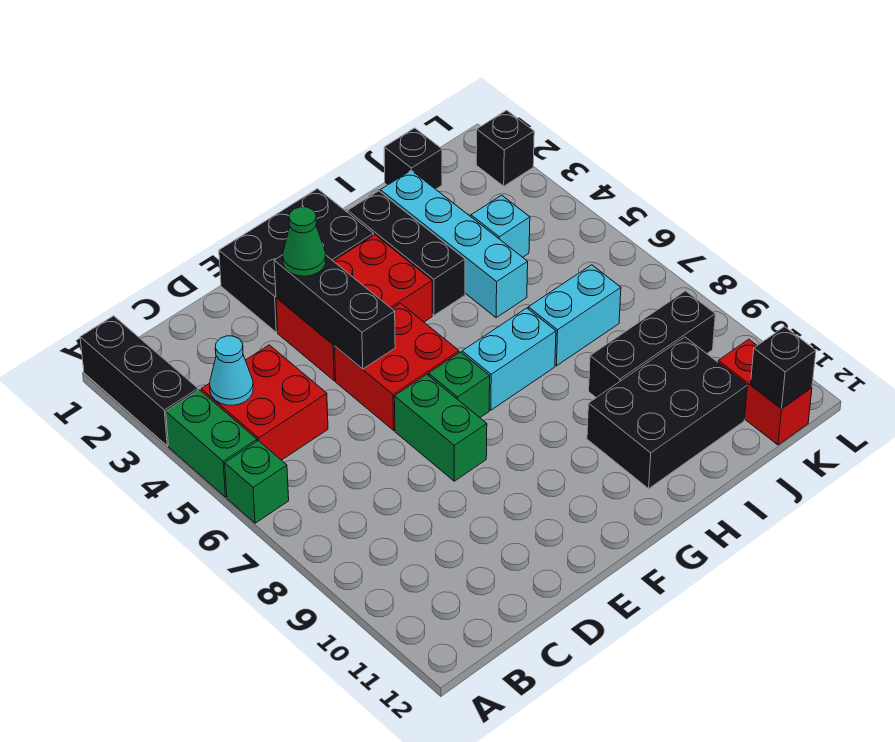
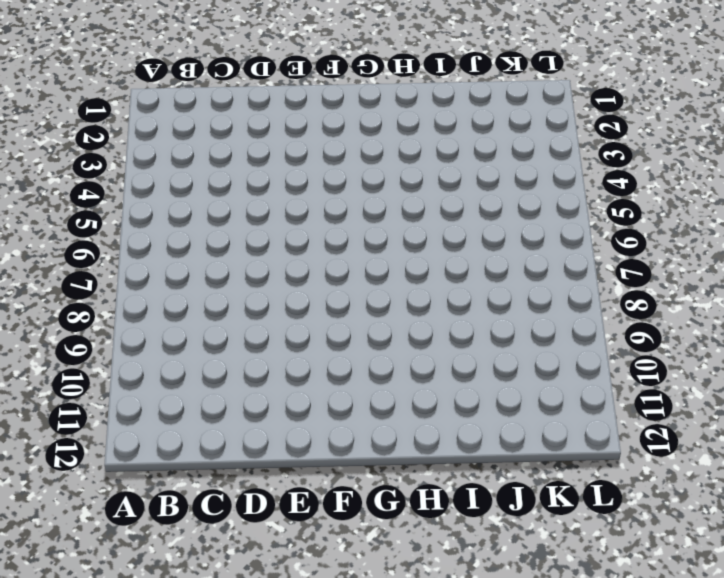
none -> black 1x3 brick [80,316,198,446]
none -> green 1x2 brick [166,390,257,497]
none -> green 1x1 brick [225,441,289,523]

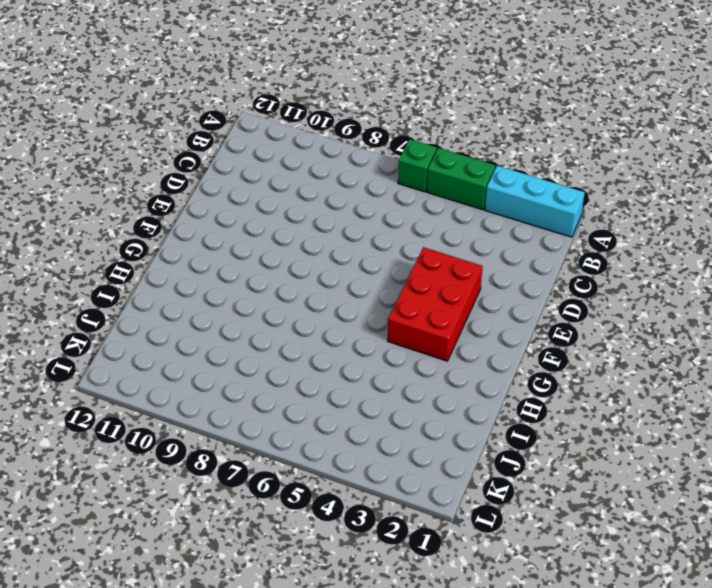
cyan 1x3 brick [485,166,585,237] -> black 1x3 brick [80,316,198,446]
none -> red 2x2 brick [201,345,328,460]
none -> black 2x3 brick [219,189,374,332]
none -> red 2x2 brick [335,303,459,430]

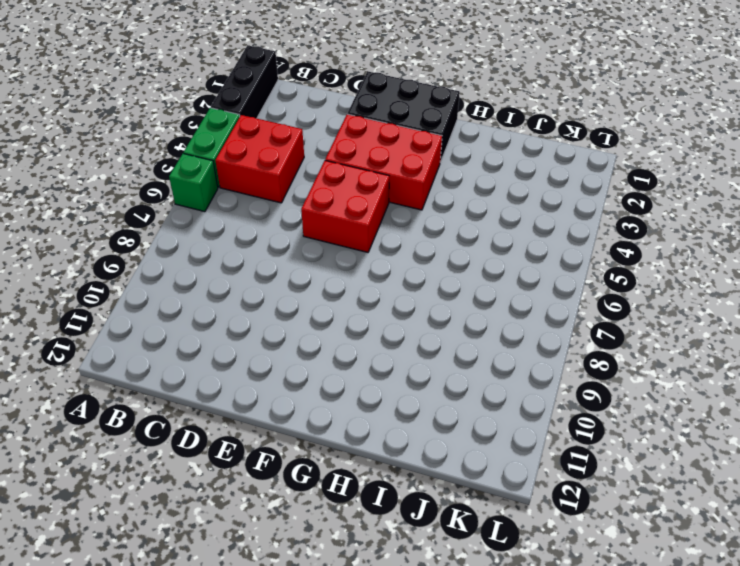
none -> green 1x2 brick [394,375,487,481]
none -> green 1x1 brick [429,352,490,417]
none -> cyan 1x2 brick [462,308,556,410]

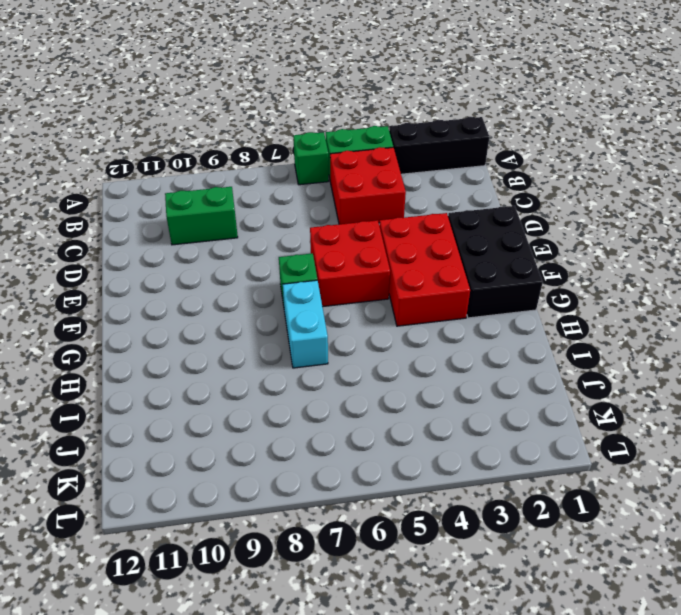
green 1x2 brick [165,187,238,245] -> green 1x2 brick moved to [394,375,487,481]
none -> black 1x3 brick [348,191,465,315]
none -> black 2x3 brick [587,337,747,489]
none -> cyan 1x4 brick [380,170,528,318]

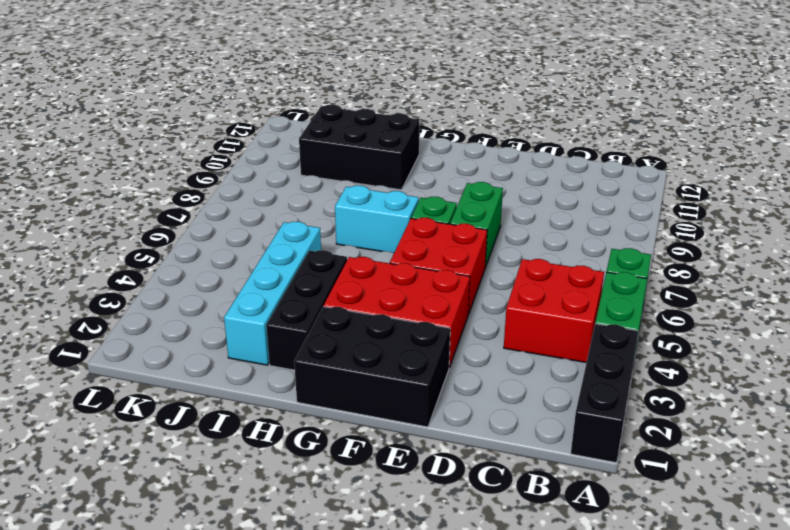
none -> cyan 1x2 brick [528,265,621,366]
none -> black 1x3 brick [589,291,715,398]
none -> black 1x1 brick [384,128,442,189]

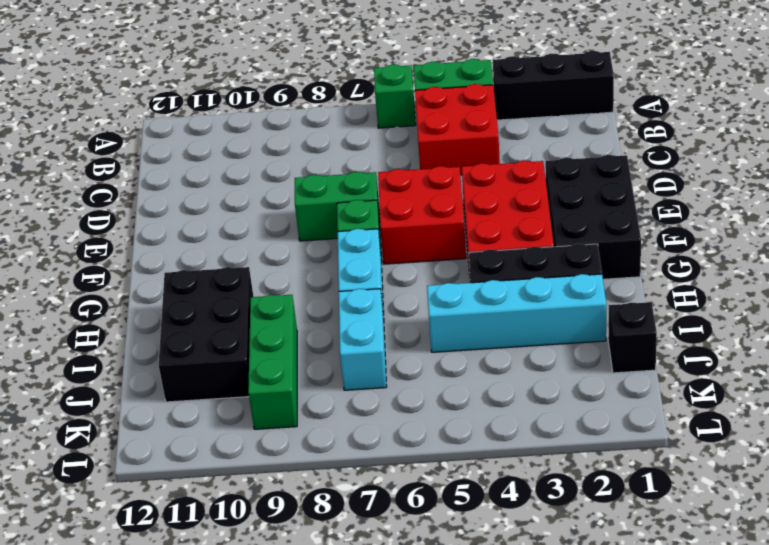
green 1x3 brick [248,295,297,429] -> black 1x3 brick [589,291,715,398]
none -> cyan 1x1 brick [471,195,530,257]
none -> red 1x2 brick [718,339,812,445]
none -> black 1x1 brick [476,110,534,186]

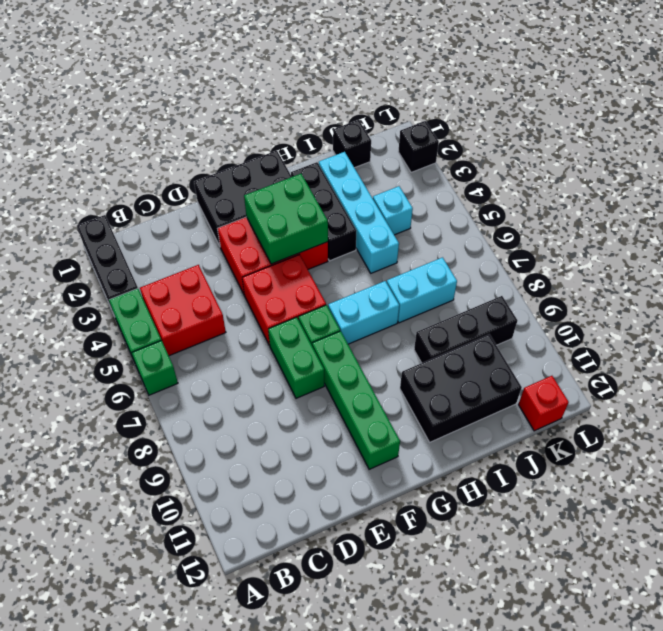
green 2x2 brick [244,174,328,264] -> none
green 1x4 brick [312,331,400,469] -> none
red 1x1 brick [518,376,569,431] -> red 1x2 brick [718,339,812,445]
none -> cyan 1x1 cone [210,336,253,405]
none -> black 1x3 brick [274,255,395,369]
none -> black 1x1 brick [751,327,816,409]

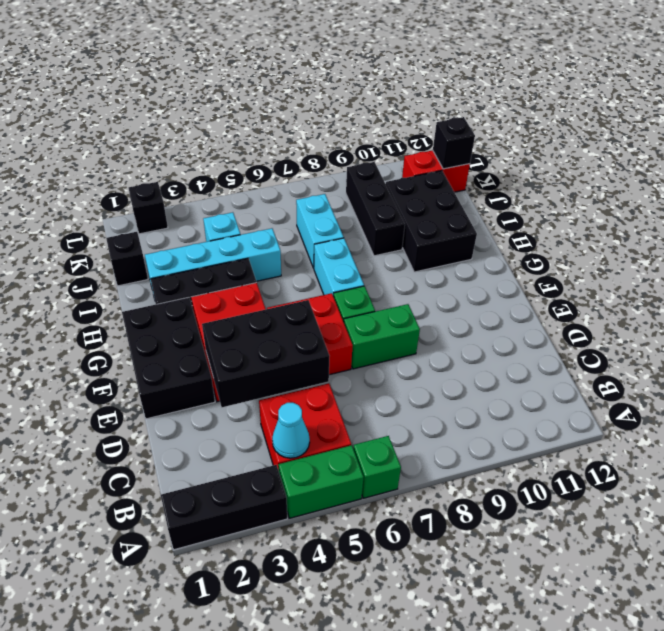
black 2x3 brick [202,300,329,407] -> black 1x3 brick [274,255,395,369]
none -> green 1x1 cone [283,207,326,276]

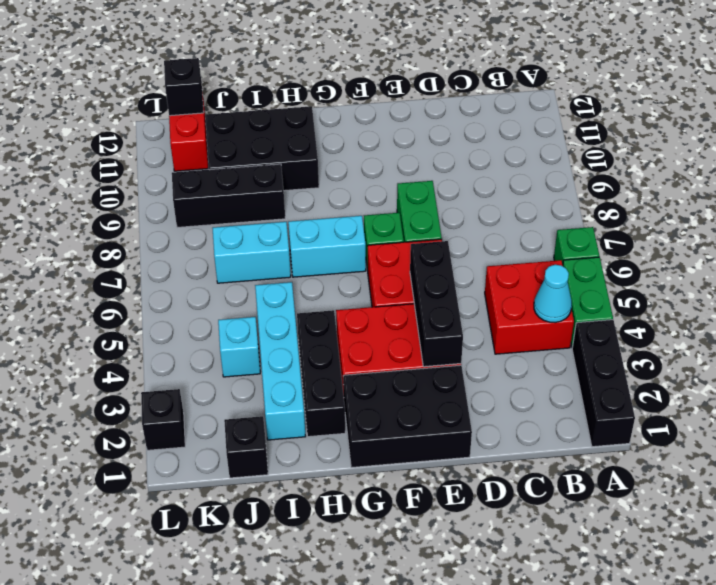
none -> green 1x1 cone [283,207,326,276]

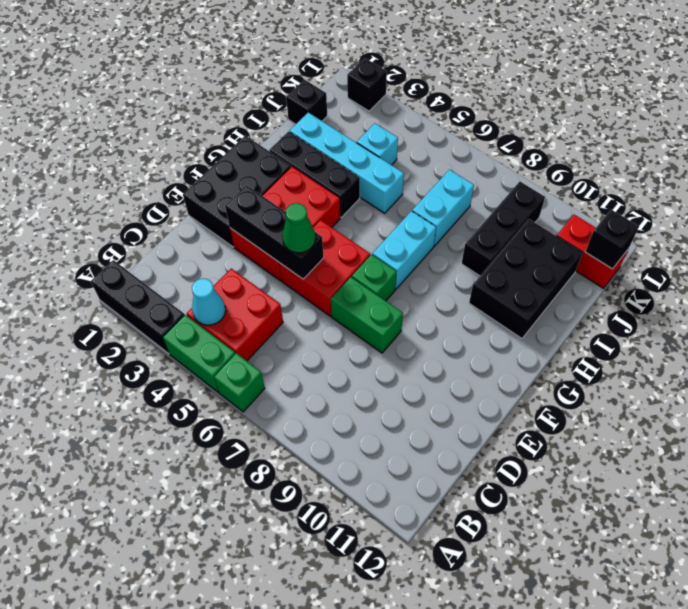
green 1x1 cone [282,203,315,253] -> green 1x1 cone moved to [283,207,326,276]

